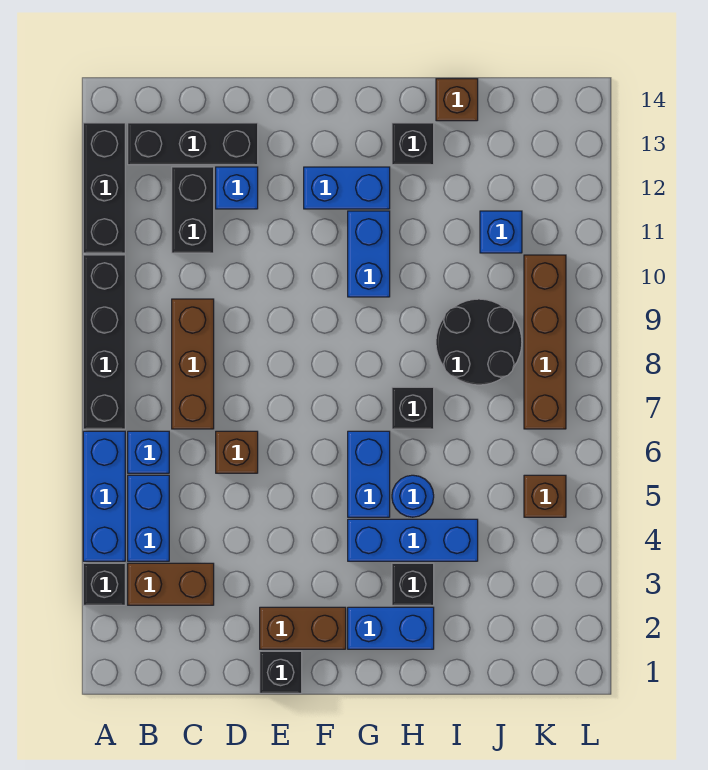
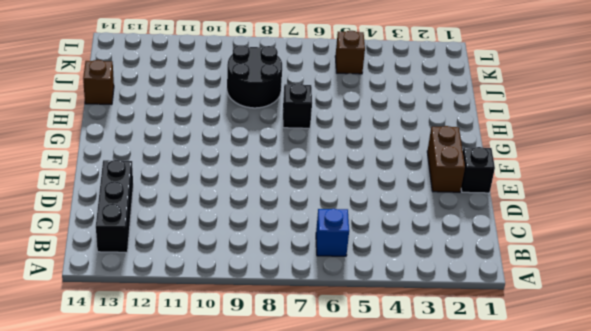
none -> black 1x1 brick [83,563,125,605]
none -> blue 1x3 brick [83,431,125,561]
none -> black 1x4 brick [83,255,125,429]

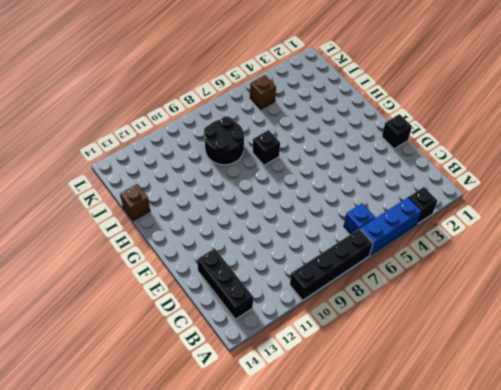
none -> black 1x3 brick [83,123,125,253]
none -> brown 1x2 brick [128,563,214,605]
none -> blue 1x2 brick [128,475,169,561]

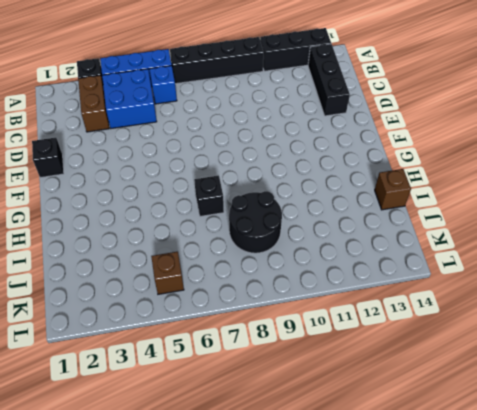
blue 2x2 brick [102,69,157,128] -> blue 1x2 brick [128,475,169,561]
none -> brown 1x3 brick [172,299,214,429]
none -> black 1x2 brick [172,167,214,253]
none -> brown 1x1 brick [216,431,258,473]

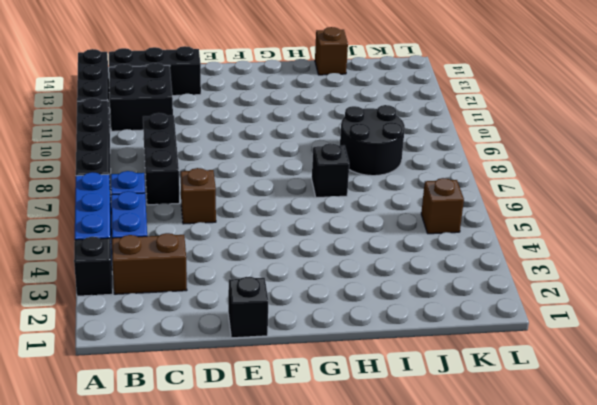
black 2x2 brick [109,63,173,131] -> black 1x2 brick [172,167,214,253]
black 1x3 brick [143,113,180,205] -> brown 1x3 brick [172,299,214,429]
none -> blue 1x1 brick [216,167,258,209]
none -> brown 1x2 brick [260,607,346,649]
none -> blue 1x2 brick [304,167,390,209]

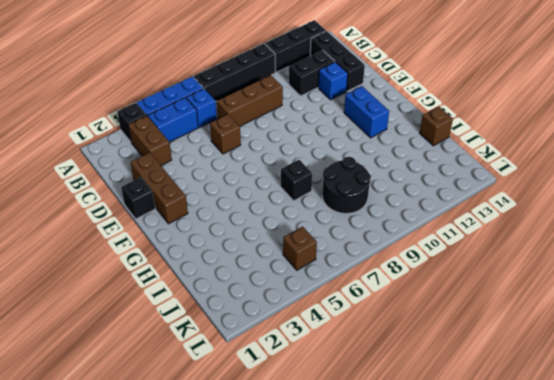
brown 1x3 brick [130,152,188,224] -> brown 1x2 brick [260,607,346,649]
none -> blue 1x2 brick [348,607,434,649]
none -> blue 1x3 brick [348,519,478,561]
none -> blue 1x2 brick [348,431,390,517]

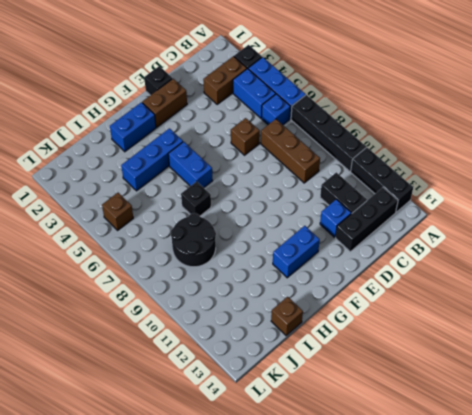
none -> blue 1x2 brick [348,211,390,297]
none -> black 1x1 brick [392,563,434,605]
none -> blue 1x1 round brick [392,475,434,517]

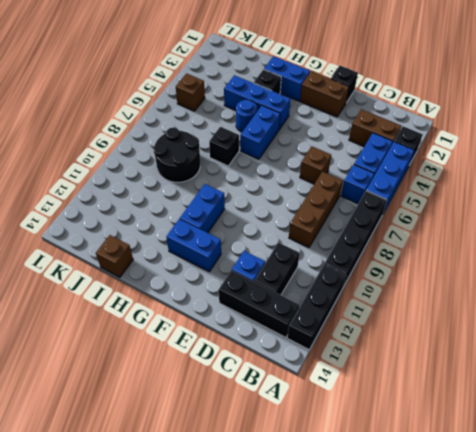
none -> black 1x1 brick [392,123,434,165]
none -> blue 1x1 brick [480,211,522,253]
none -> brown 1x4 brick [524,255,566,429]

